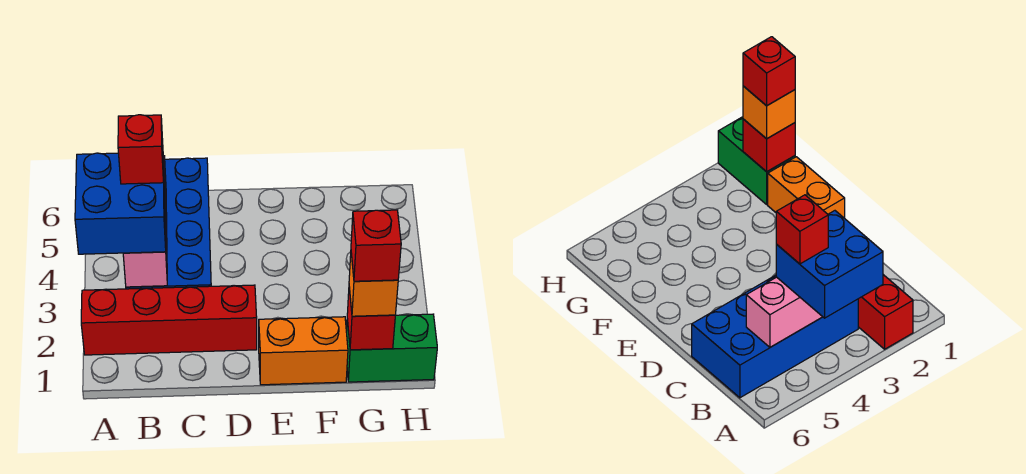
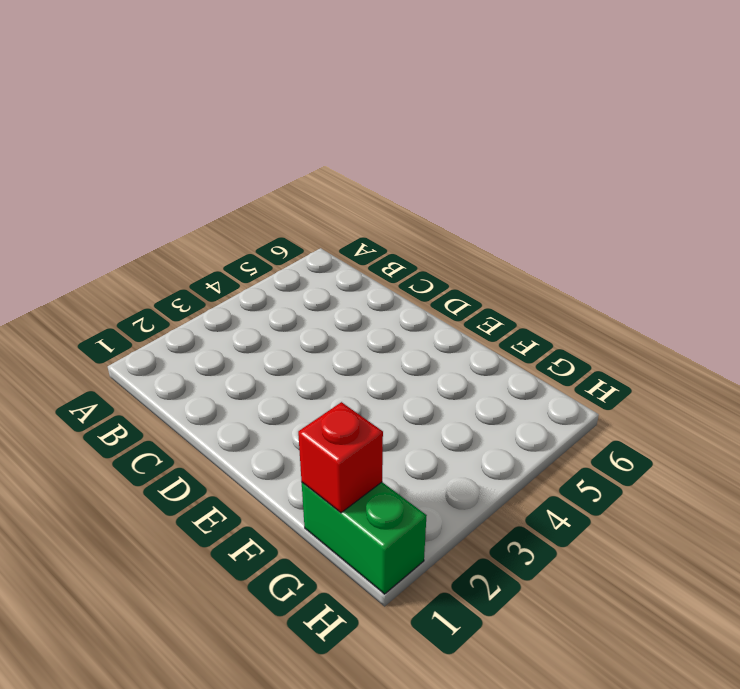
none -> red 1x4 brick [81,285,257,355]
none -> blue 2x4 brick [126,158,211,289]

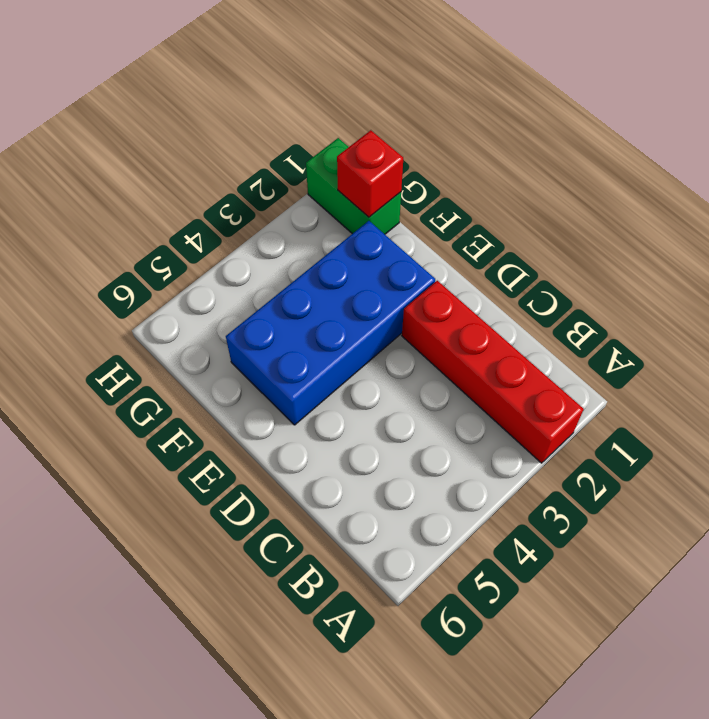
blue 2x4 brick [226,221,435,425] -> blue 2x4 brick moved to [126,158,211,289]
none -> orange 1x2 brick [259,317,348,385]
none -> pink 1x3 brick [123,156,167,287]

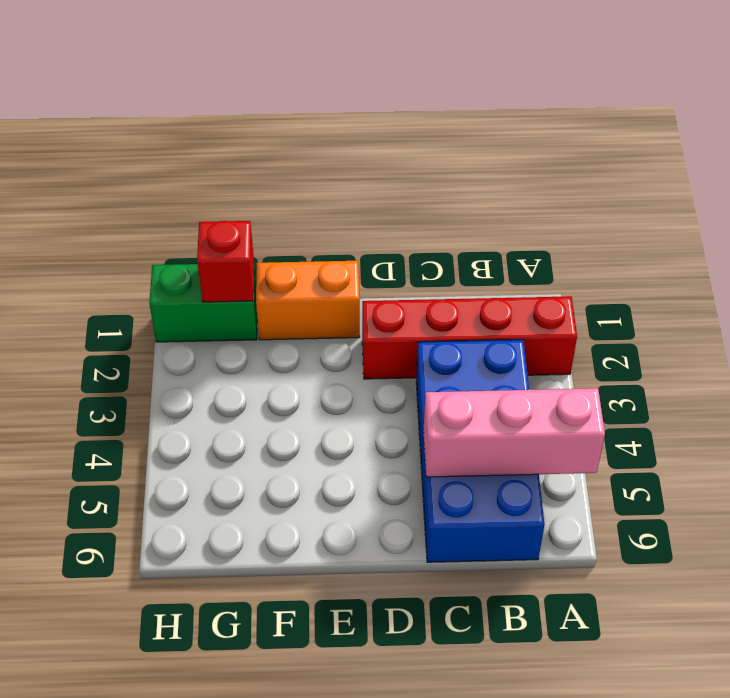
pink 1x3 brick [423,388,605,477] -> pink 1x3 brick turned to [123,156,167,287]
none -> blue 2x2 brick [75,153,166,254]
none -> orange 1x1 brick [349,254,398,316]

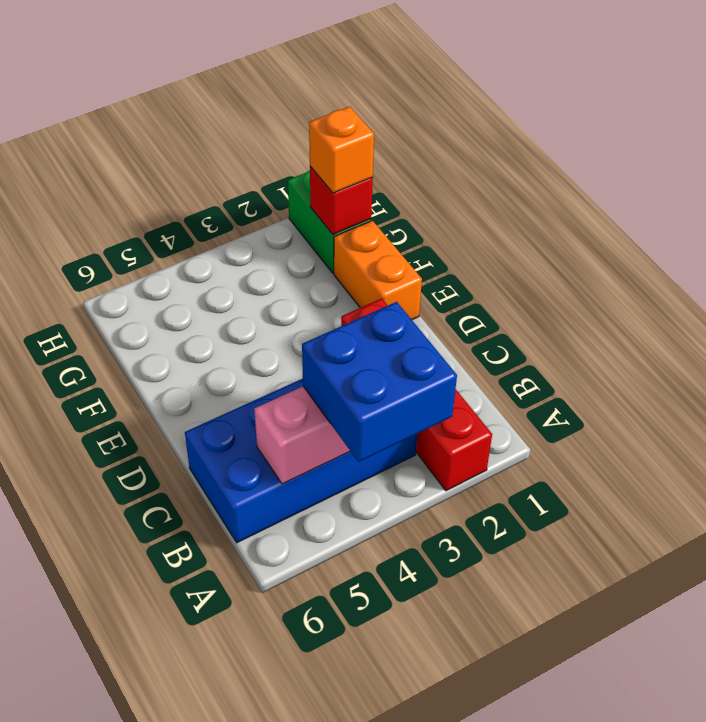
none -> red 1x1 brick [118,115,163,184]
none -> red 1x1 brick [351,210,401,281]

